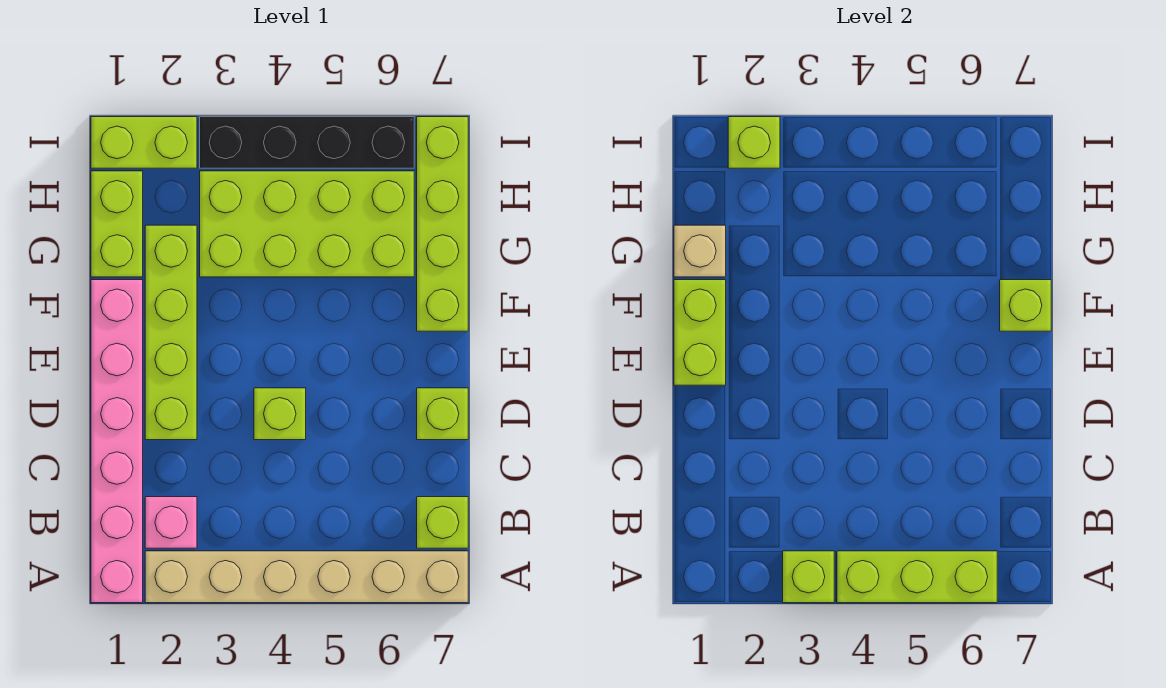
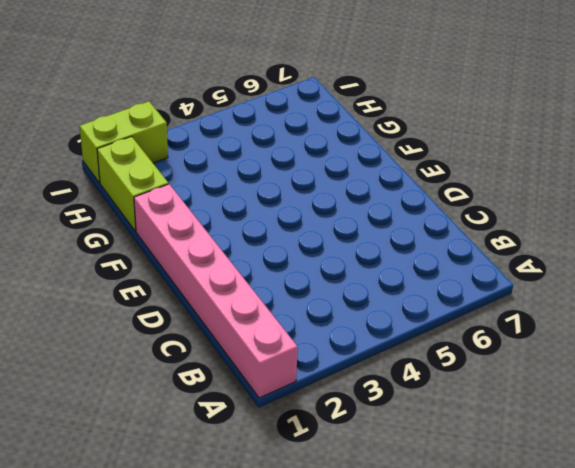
none -> tan 1x6 brick [145,551,468,603]
none -> pink 1x1 brick [145,497,197,548]
none -> lime 1x1 brick [417,497,468,548]

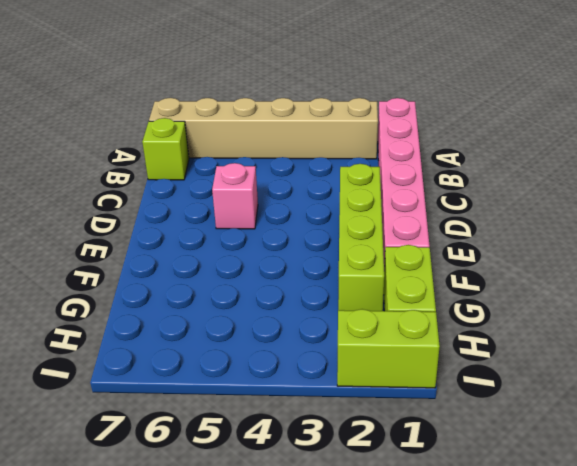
pink 1x1 brick [212,163,258,229] -> pink 1x1 brick moved to [145,497,197,548]
none -> lime 1x1 brick [254,388,306,440]
none -> lime 1x1 brick [417,388,468,440]
none -> lime 1x4 brick [417,117,468,331]

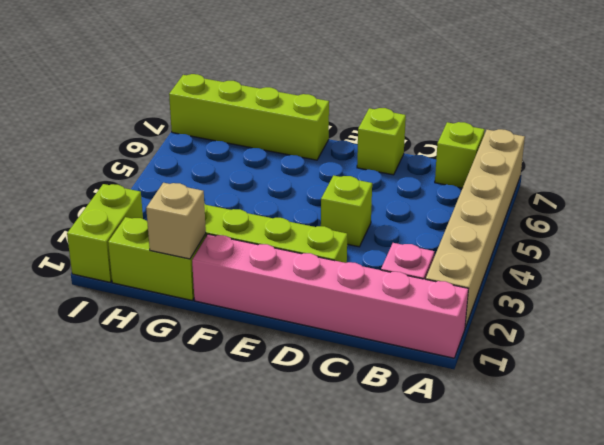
none -> lime 2x4 brick [200,171,414,277]
none -> black 1x4 brick [200,117,414,168]
none -> lime 1x1 brick [783,551,834,603]

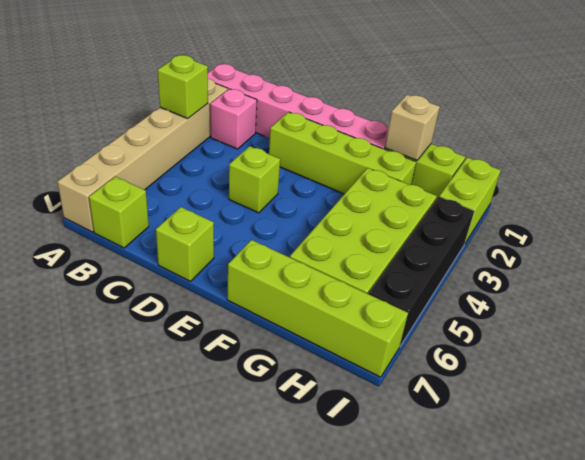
none -> lime 1x3 brick [837,551,997,603]
none -> lime 1x2 brick [674,280,726,385]
none -> lime 1x1 brick [1000,280,1051,331]

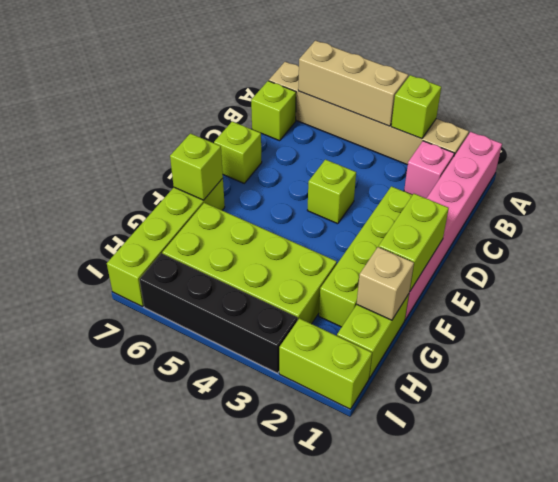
tan 1x3 brick [298,41,408,126] -> lime 1x3 brick [837,551,997,603]
none -> lime 1x1 brick [728,117,780,168]

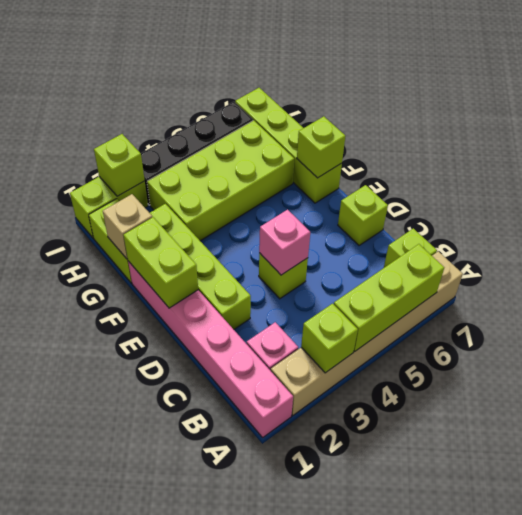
pink 1x1 brick [259,210,310,275] -> none

